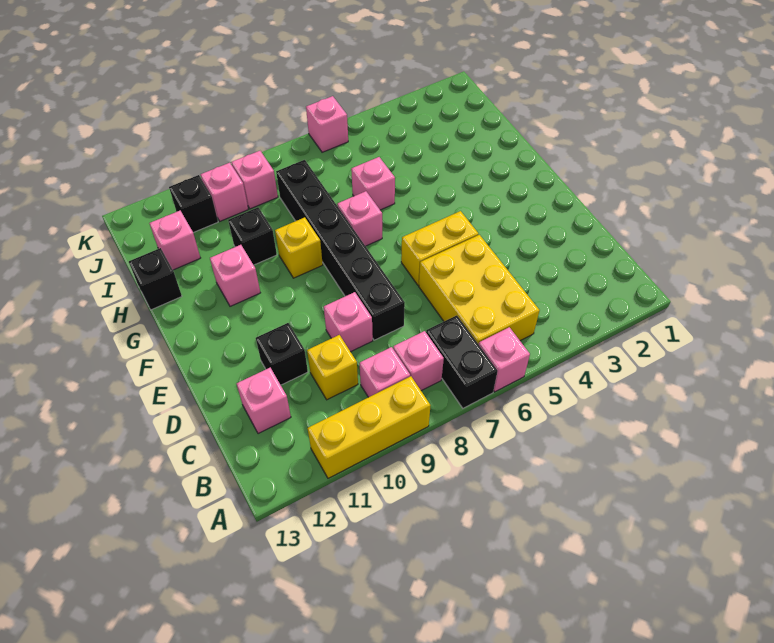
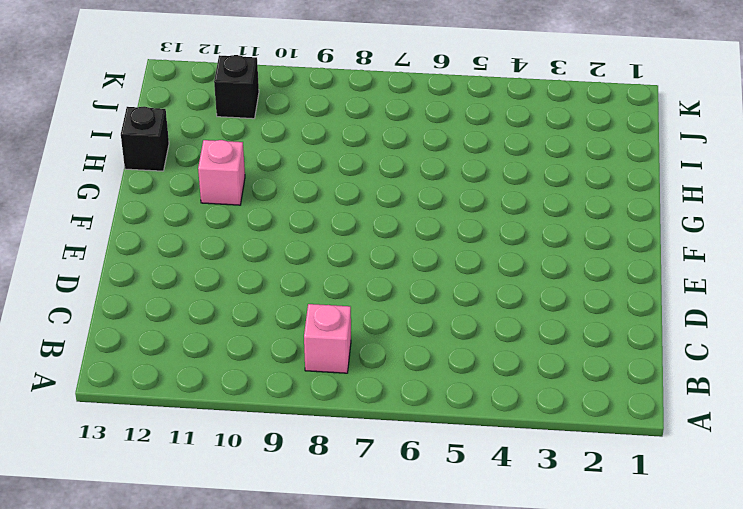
none -> pink 1x1 brick [479,327,530,392]
none -> black 1x2 brick [426,315,498,408]
none -> yellow 1x3 brick [308,376,431,478]

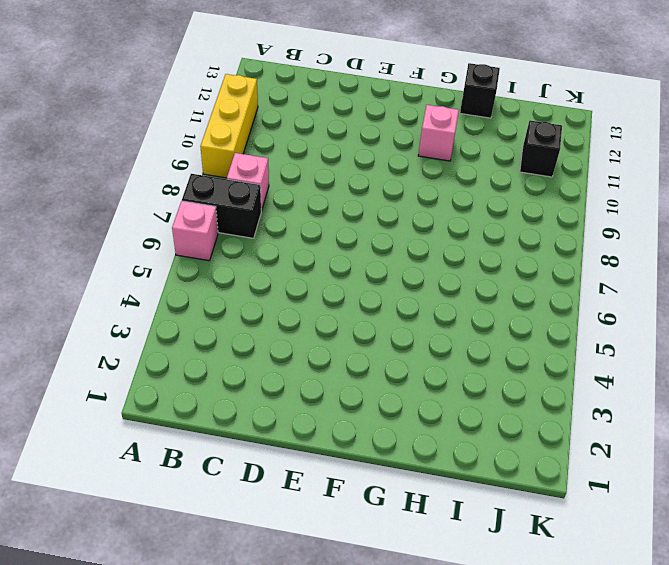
none -> yellow 2x3 brick [419,235,540,344]
none -> pink 1x1 brick [360,347,410,397]
none -> yellow 1x1 brick [307,335,358,400]

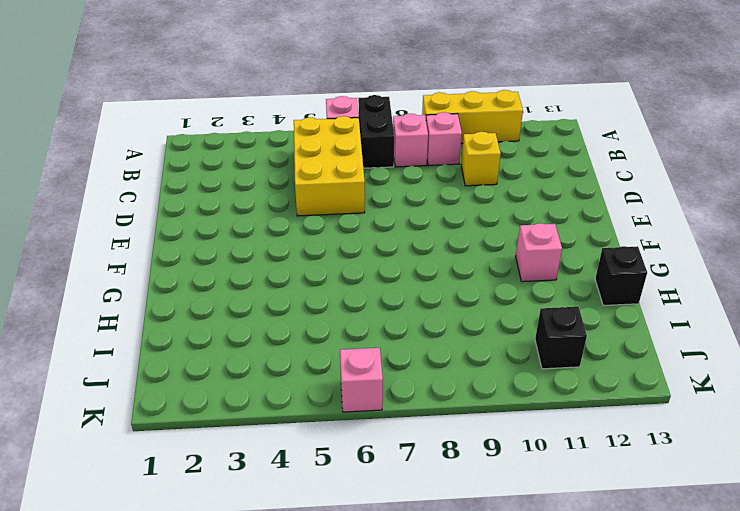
none -> pink 1x1 brick [237,368,291,434]
none -> black 1x6 brick [276,160,405,340]
none -> pink 1x1 brick [324,292,373,352]

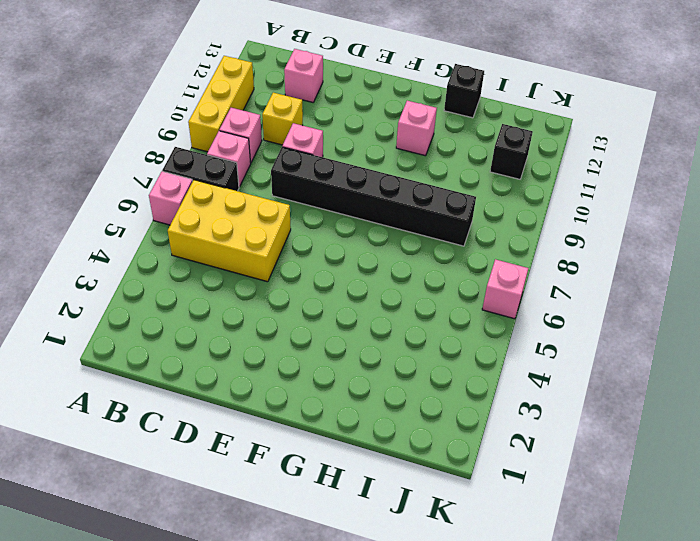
none -> black 1x1 brick [256,323,308,385]
none -> yellow 1x2 brick [401,211,478,285]
none -> pink 1x1 brick [337,191,382,246]

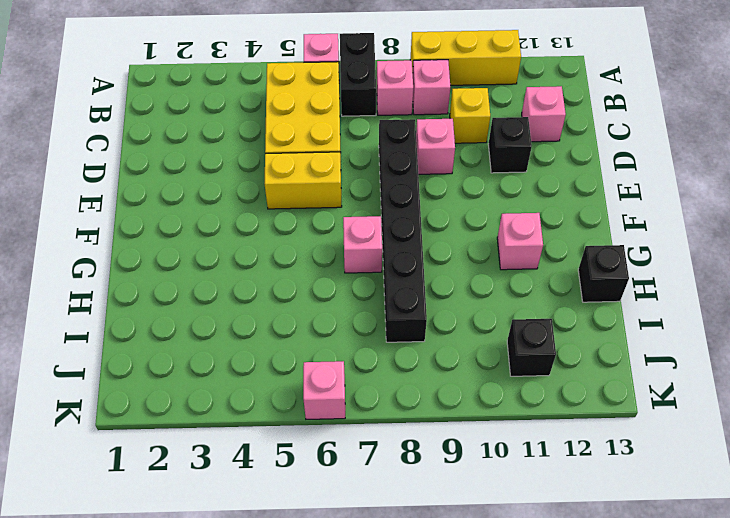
none -> yellow 1x1 brick [275,217,323,278]
none -> pink 1x1 brick [351,157,395,210]
none -> black 1x1 brick [228,207,277,265]

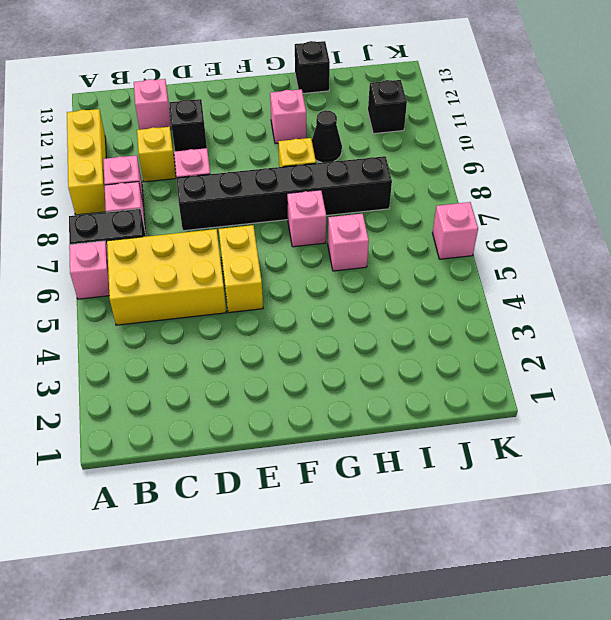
black 1x1 cone [312,110,342,163] -> black 1x1 brick [228,207,277,265]
none -> pink 1x1 brick [149,211,200,270]
none -> pink 1x1 brick [232,151,278,209]
none -> pink 1x1 brick [201,163,248,221]

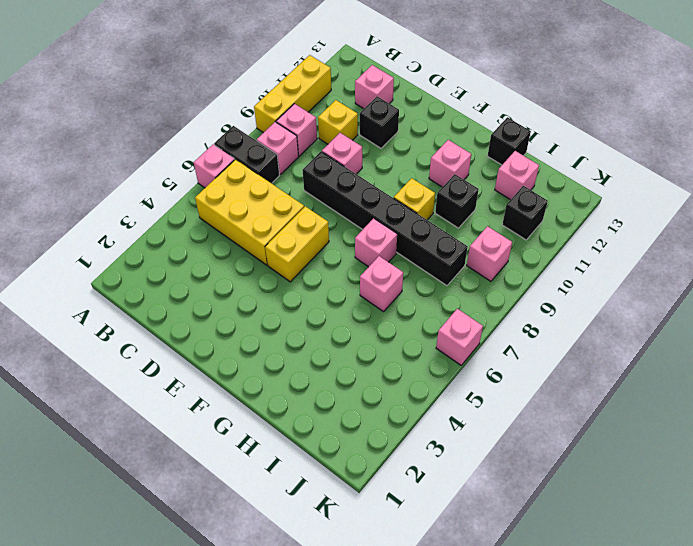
none -> pink 1x1 brick [201,163,248,221]

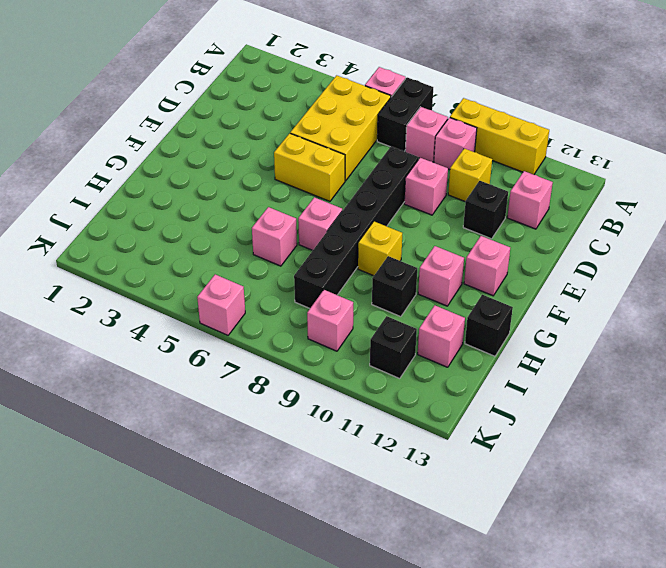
pink 1x1 brick [464,236,510,296] -> pink 1x1 brick moved to [201,163,248,221]

